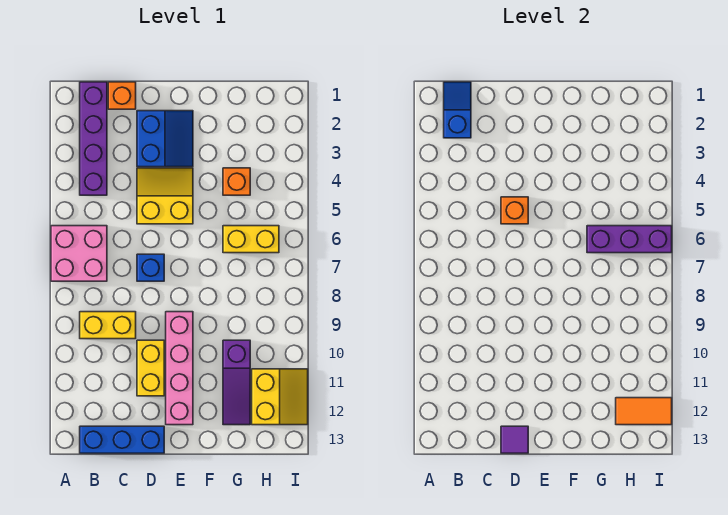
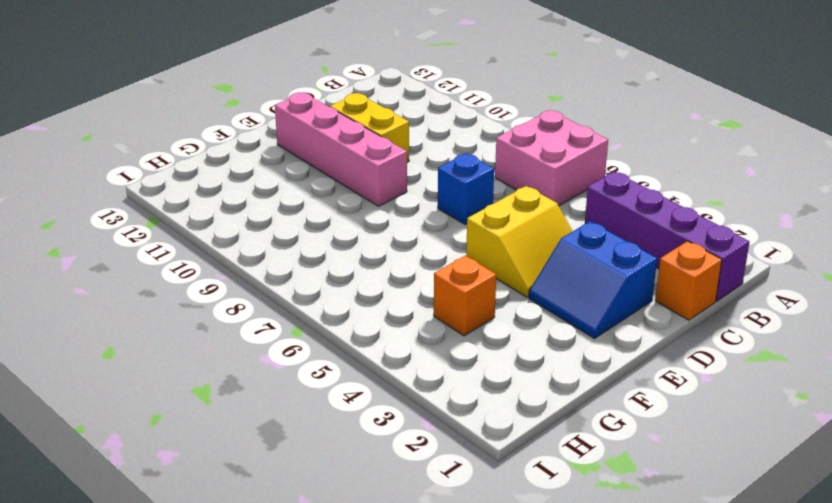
none -> yellow 1x2 brick [80,312,136,339]
none -> blue 1x3 brick [80,426,164,453]
none -> yellow 1x2 brick [223,226,279,253]

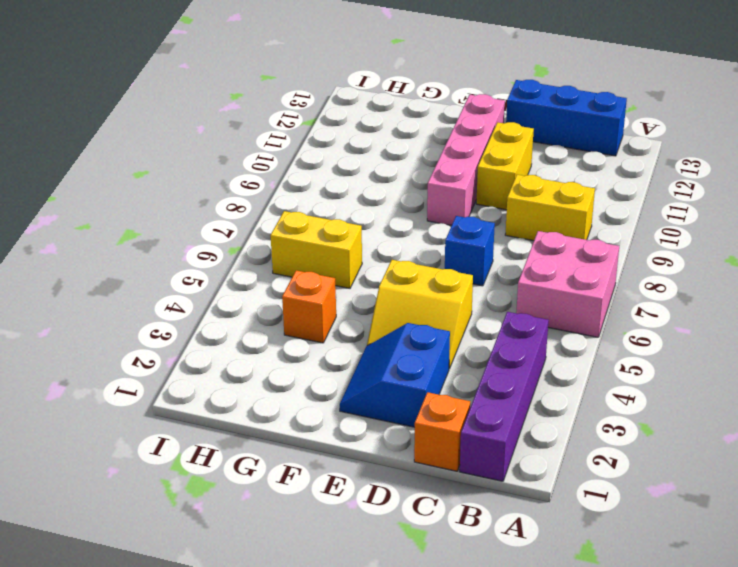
none -> purple 1x3 slope [223,340,250,425]
none -> yellow 2x2 slope [252,369,308,425]
none -> blue 1x2 slope [444,82,471,138]

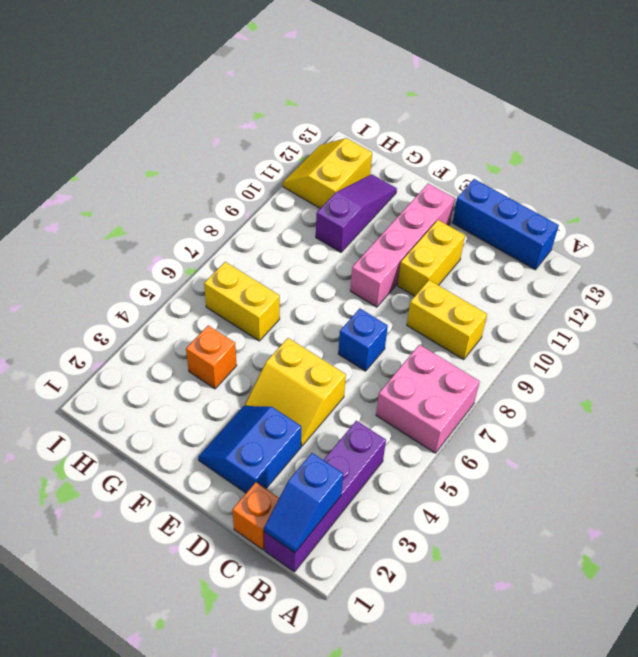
none -> orange 1x1 brick [501,197,528,224]
none -> purple 1x1 tile [501,426,528,453]
none -> purple 1x3 brick [587,226,672,253]

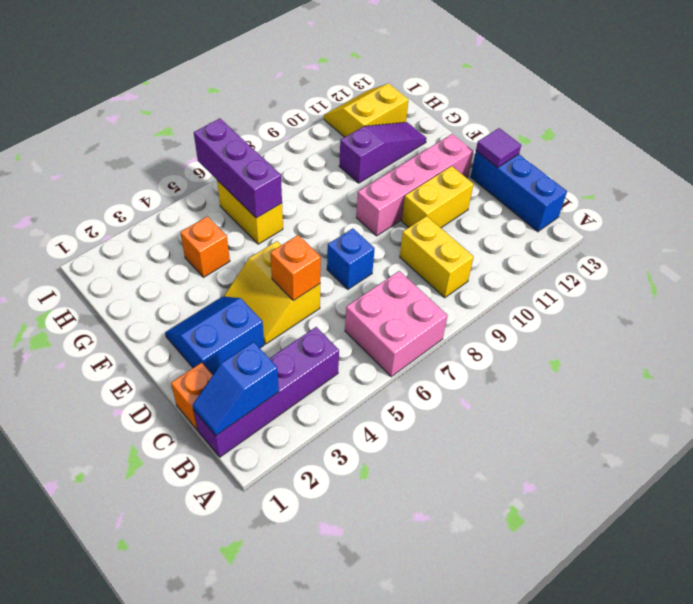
none -> orange 1x2 tile [616,398,672,425]

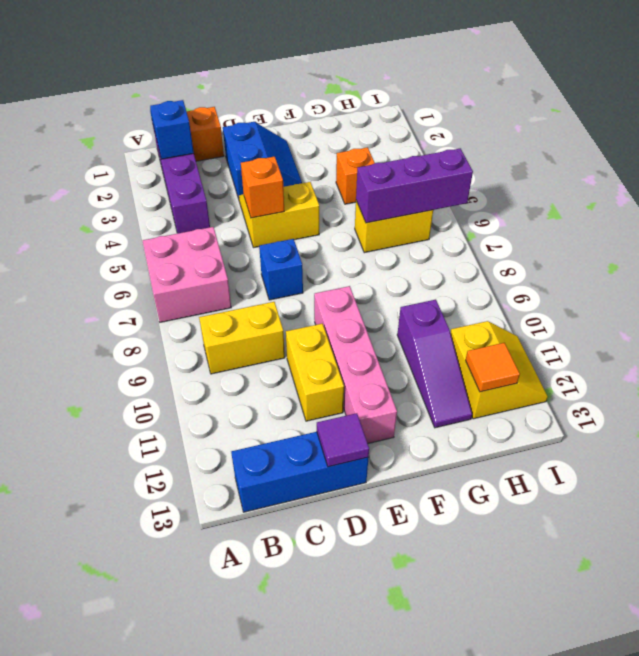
orange 1x1 tile [466,343,520,392] -> orange 1x2 tile [616,398,672,425]

